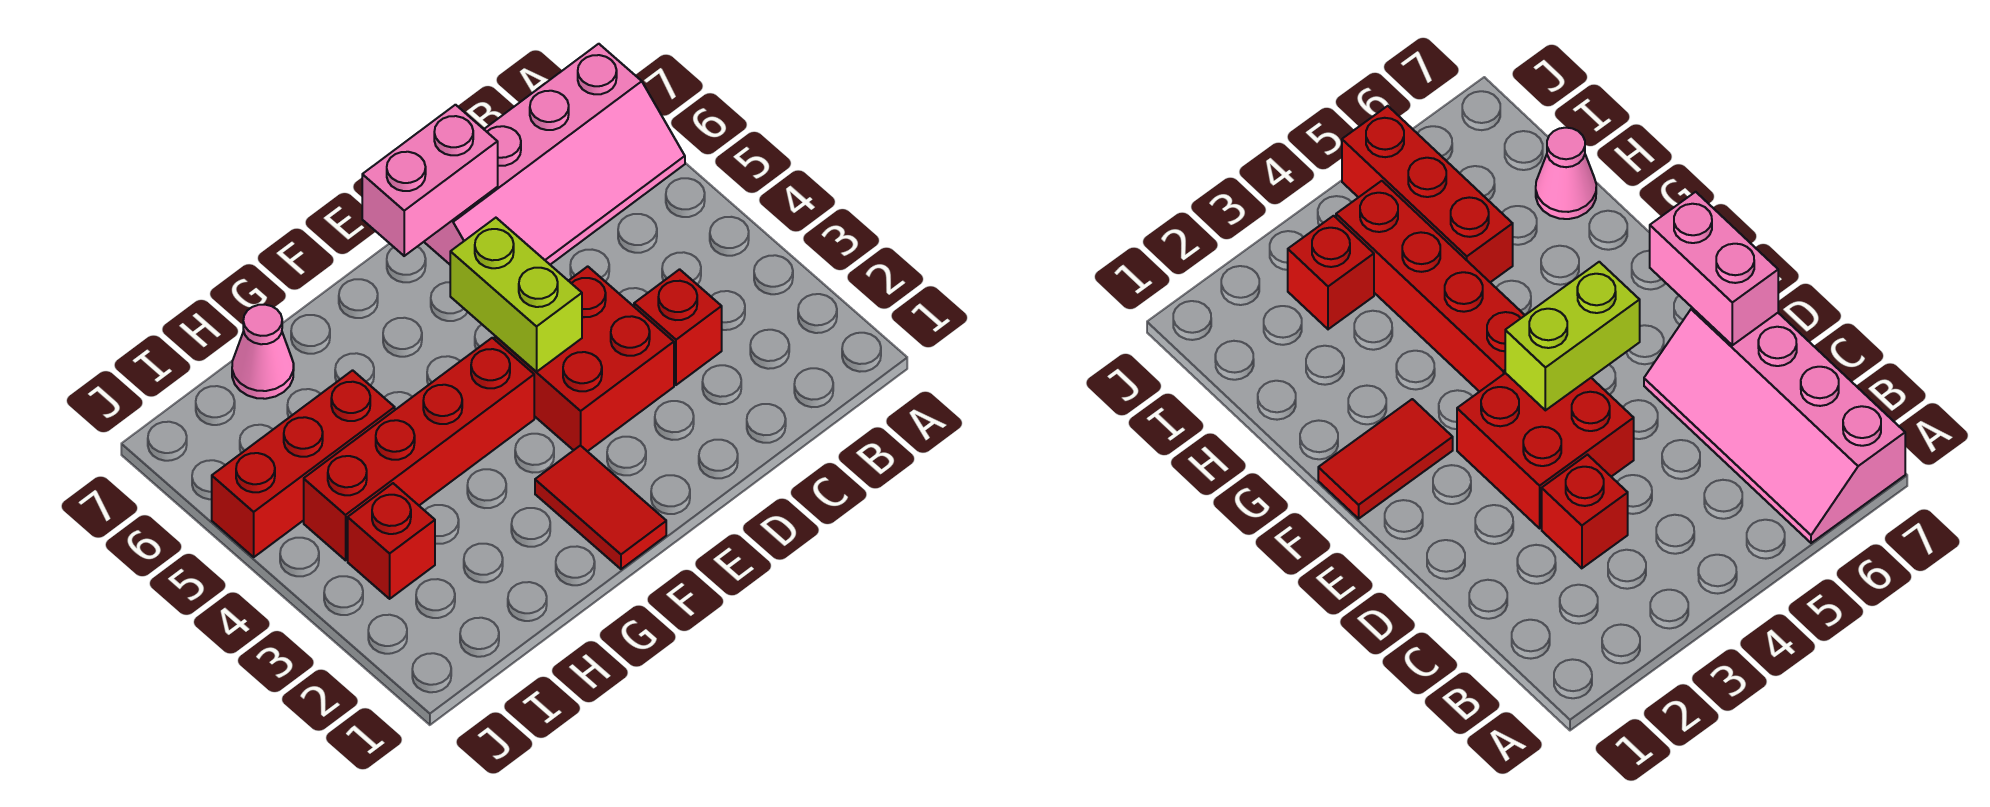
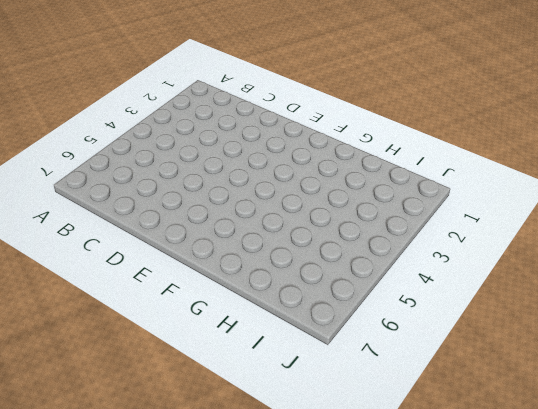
none -> pink 2x4 slope [424,44,685,265]
none -> red 1x1 brick [634,269,722,385]

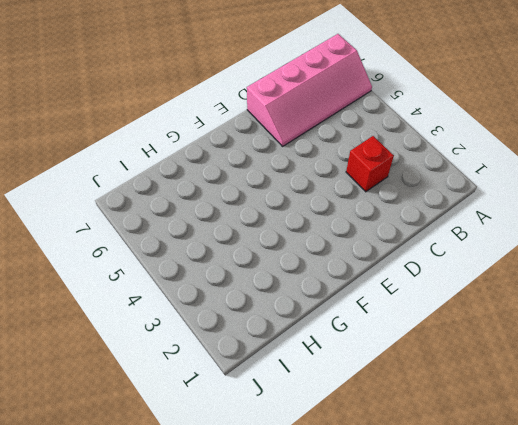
none -> red 2x2 brick [495,266,674,451]
none -> red 1x2 tile [535,445,666,569]

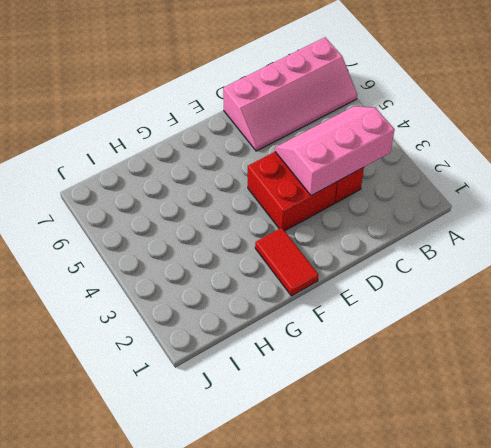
pink 2x3 slope [275,106,395,196] -> none
none -> red 1x4 brick [304,338,534,560]
none -> red 1x3 brick [212,370,395,557]

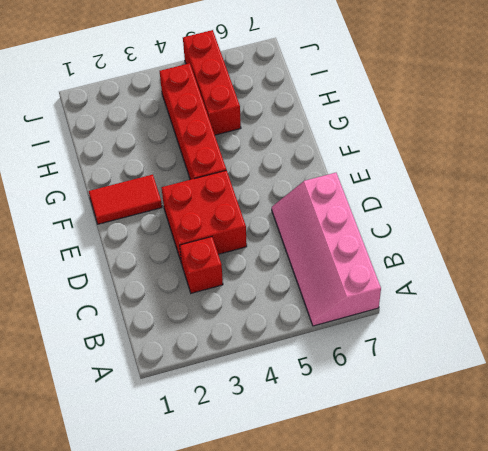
none -> pink 1x1 cone [232,305,294,399]
none -> red 1x1 brick [348,483,435,599]

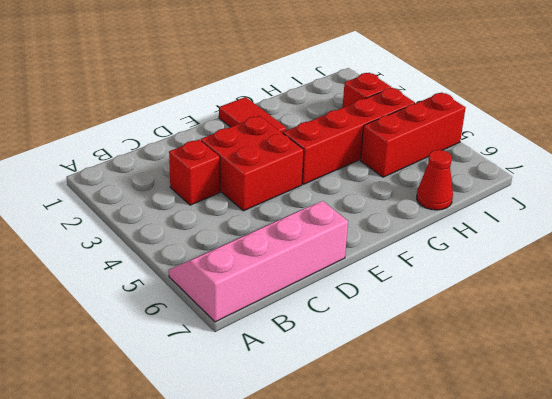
red 1x1 cone [417,150,453,210] -> pink 1x1 cone [232,305,294,399]
none -> pink 1x2 brick [362,105,498,256]
none -> lime 1x2 brick [450,218,582,372]

